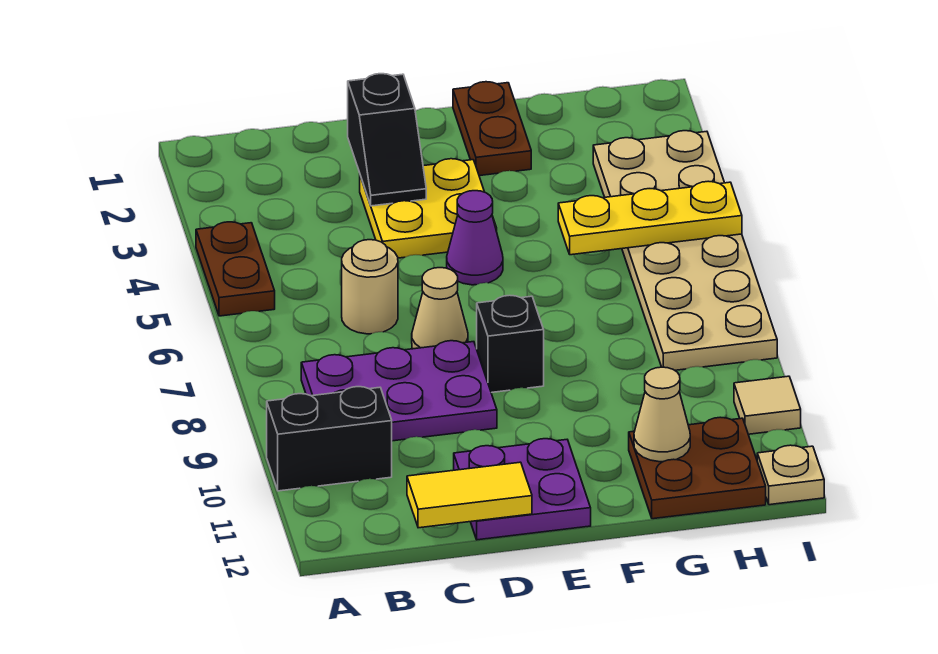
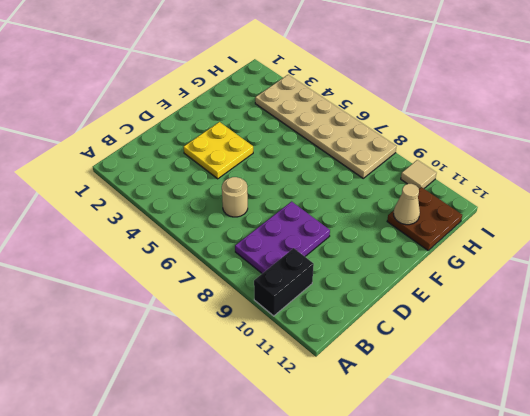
none -> brown 1x2 plate [196,222,275,316]
none -> tan 1x1 cone [412,268,468,349]
none -> purple 2x2 plate [454,439,591,540]

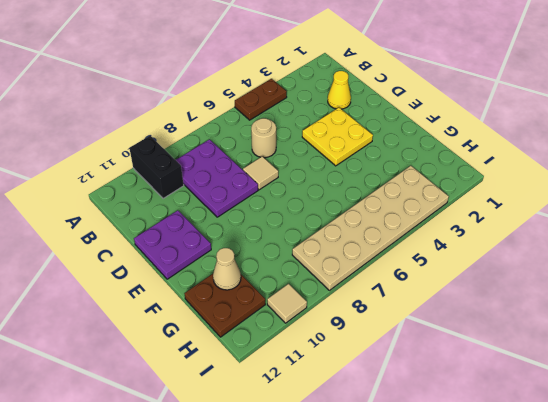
yellow 1x1 cone [328,71,351,109] -> none
tan 1x1 tile [243,156,278,190] -> tan 1x1 cone [412,268,468,349]
none -> purple 1x1 cone [447,191,503,285]
none -> black 1x1 brick [477,295,544,393]
none -> brown 1x2 plate [453,82,531,176]

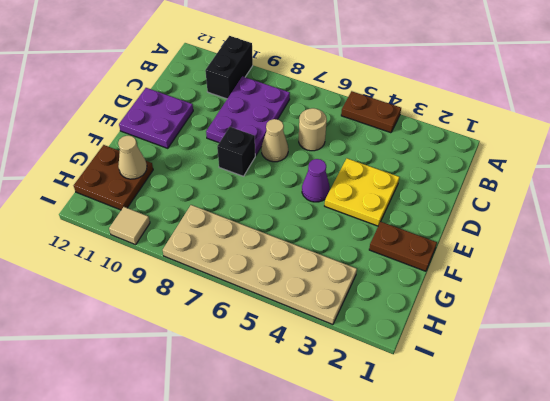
none -> tan 1x1 plate [757,445,824,505]
none -> yellow 1x2 tile [407,462,532,528]
none -> black 1x2 slope [348,74,426,206]

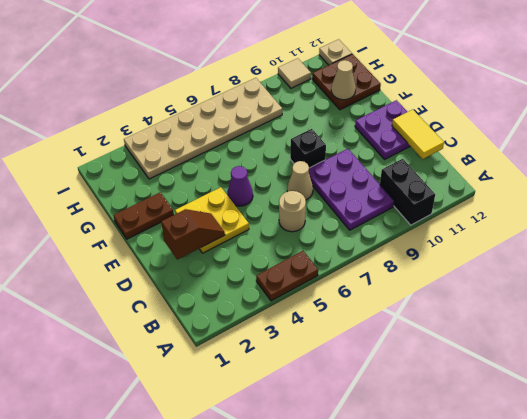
brown 1x2 slope [161,209,225,260] -> black 1x2 slope [348,74,426,206]
none -> yellow 1x3 plate [558,181,742,255]

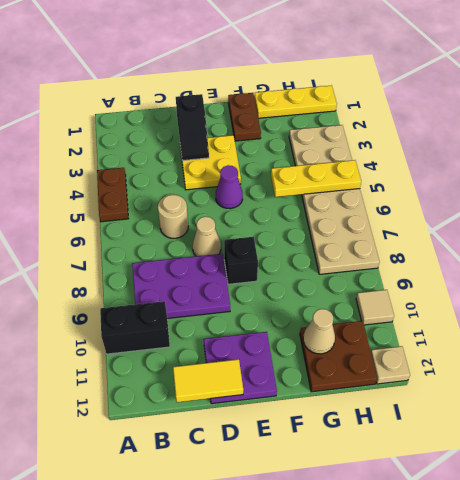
yellow 1x3 plate [254,85,337,118] -> none

